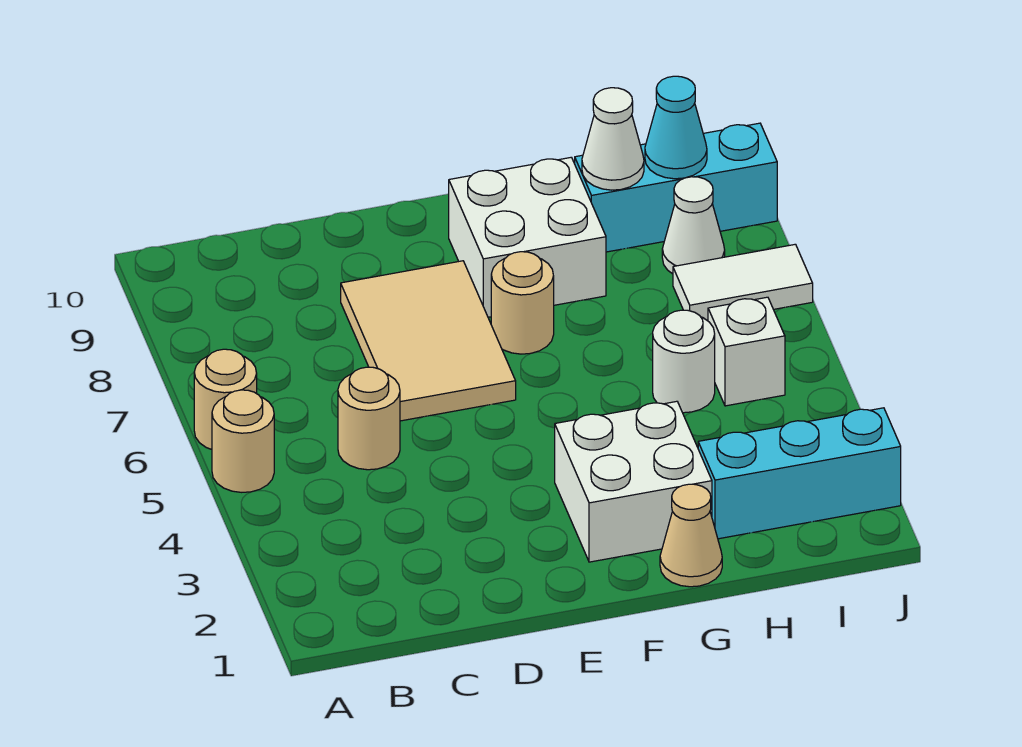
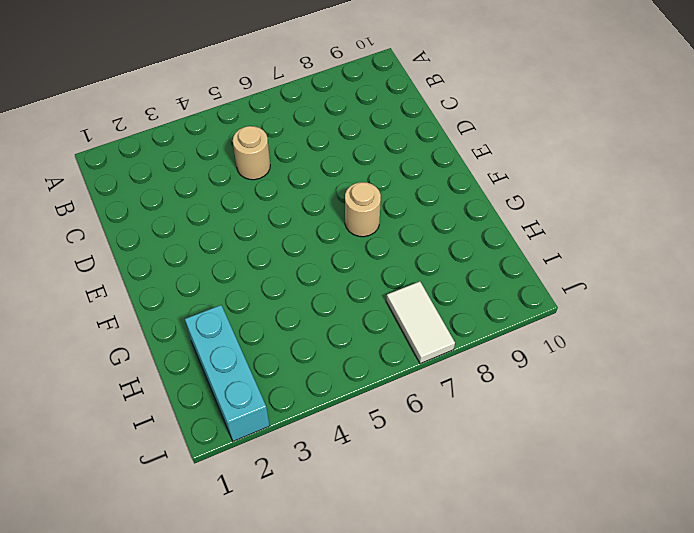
none -> tan 1x1 round brick [212,390,274,492]
none -> tan 1x1 round brick [194,349,257,449]
none -> tan 2x3 tile [341,261,516,421]

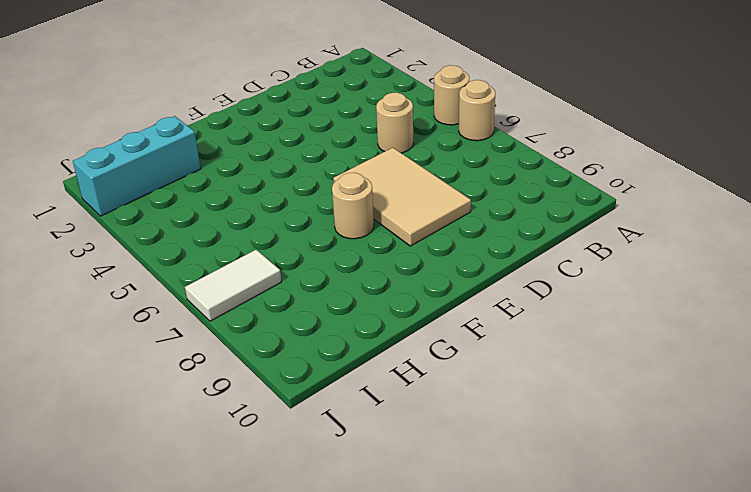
none -> white 2x2 brick [555,401,712,562]
none -> white 2x2 brick [449,157,606,317]
none -> tan 1x1 cone [660,484,722,587]

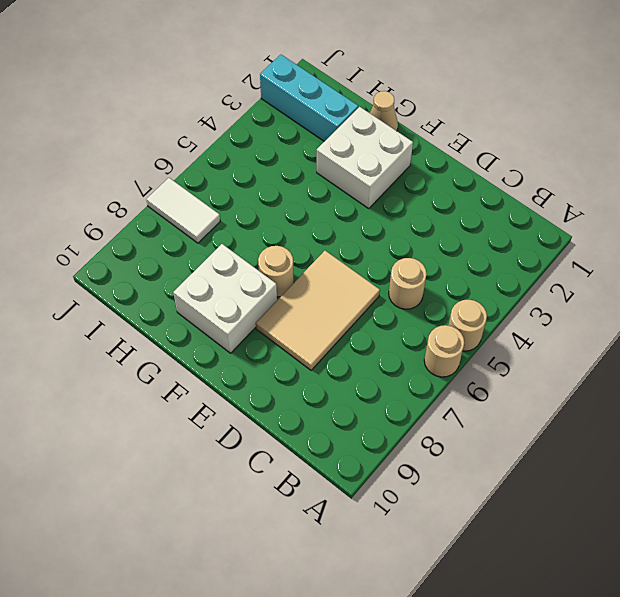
none -> white 1x1 round brick [653,310,715,413]
none -> cyan 1x3 brick [575,123,777,252]
none -> white 1x1 brick [708,297,785,406]

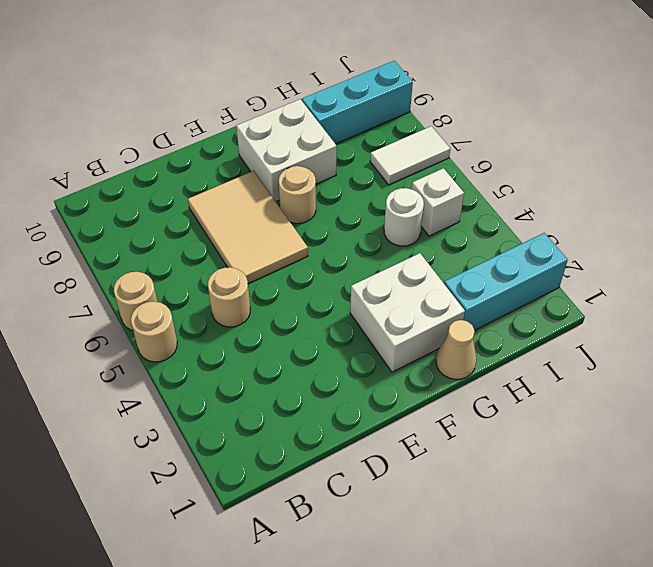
none -> white 1x1 cone [662,177,725,274]
none -> white 1x1 cone [582,88,644,190]
none -> cyan 1x1 cone [645,76,707,179]

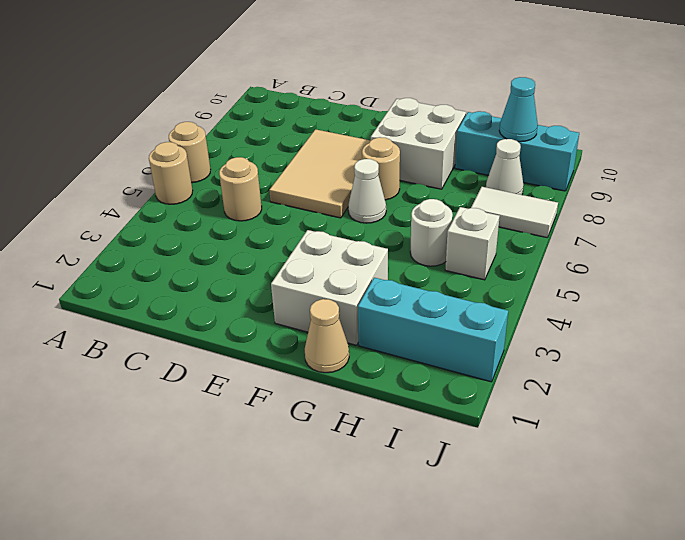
white 1x1 cone [348,159,386,223] -> white 1x1 cone moved to [582,88,644,190]

